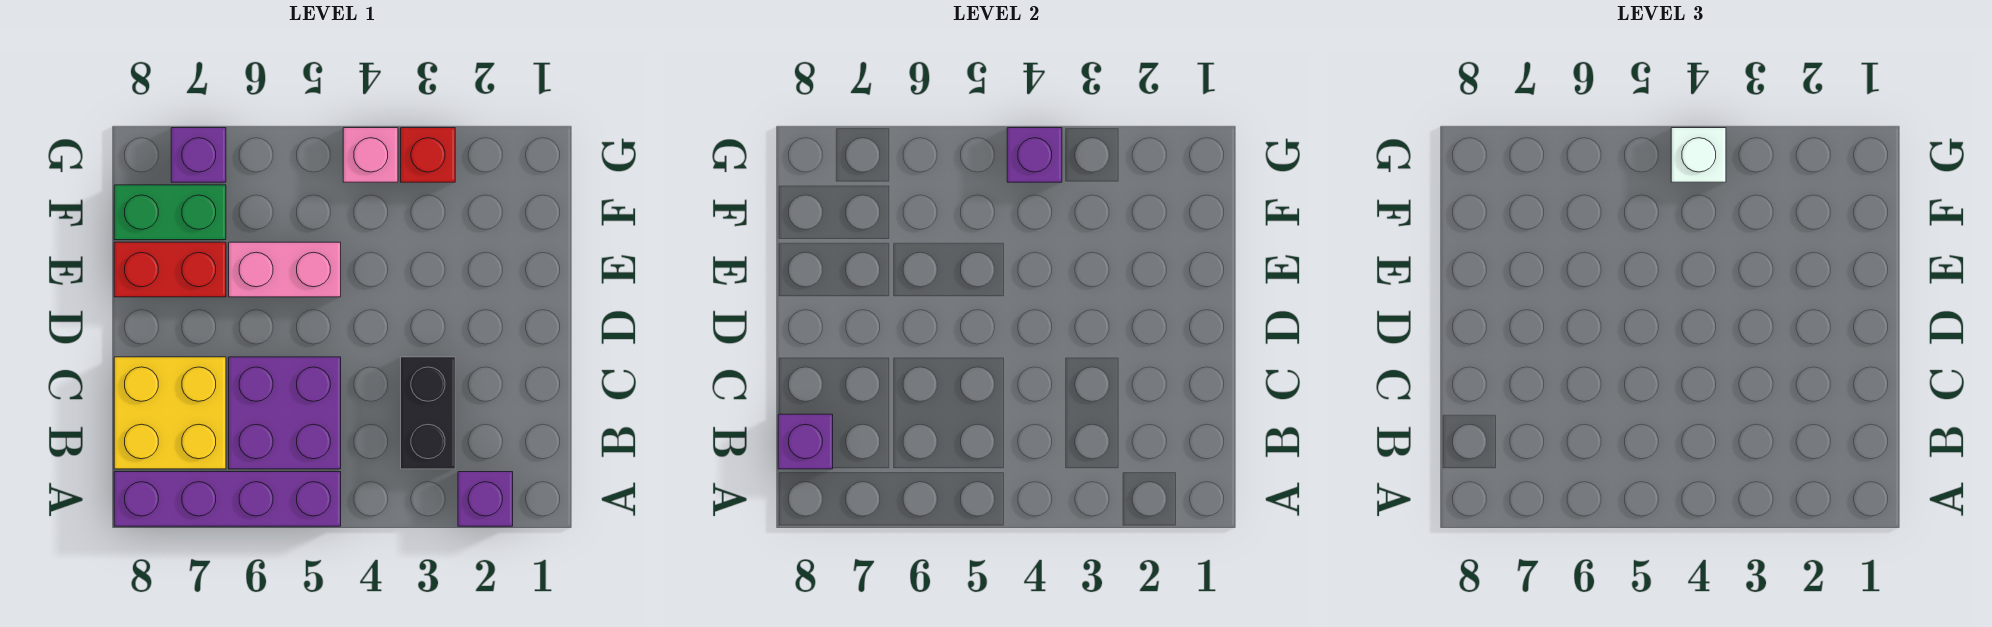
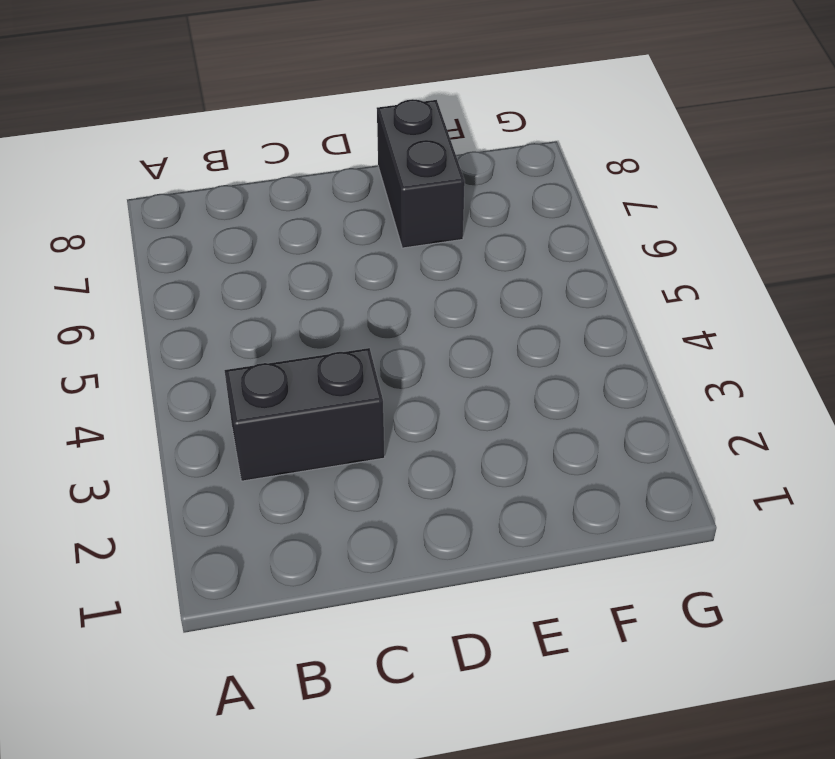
black 1x2 brick [377,99,465,248] -> red 1x2 brick [114,242,226,297]
none -> purple 1x1 brick [458,472,513,526]
none -> purple 1x4 brick [114,472,341,526]
none -> purple 2x2 brick [229,357,341,469]

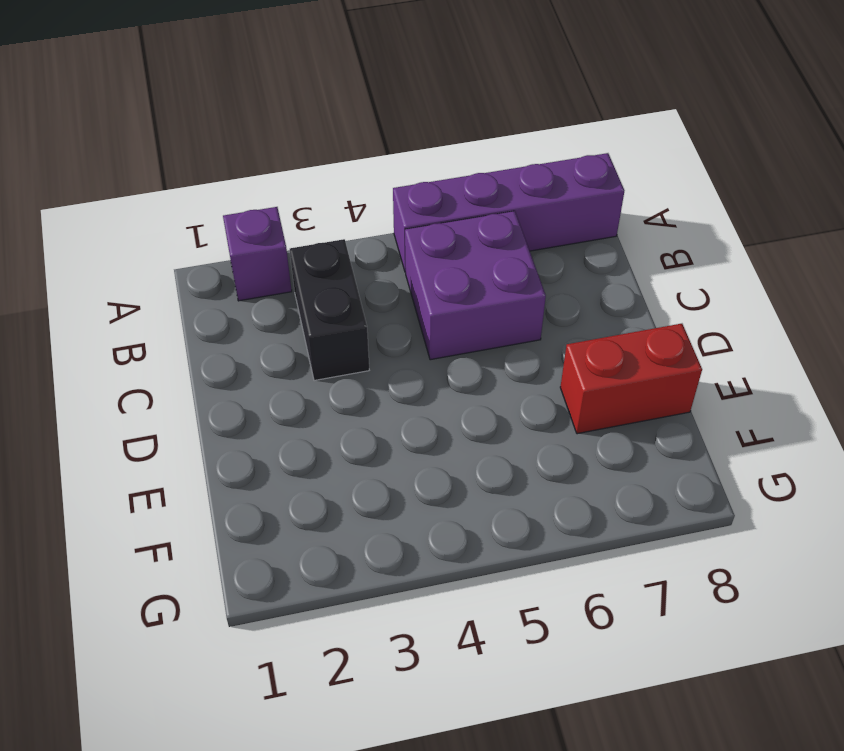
none -> yellow 2x2 brick [114,357,226,469]
none -> pink 1x2 brick [229,242,341,297]
none -> green 1x2 brick [114,185,226,240]

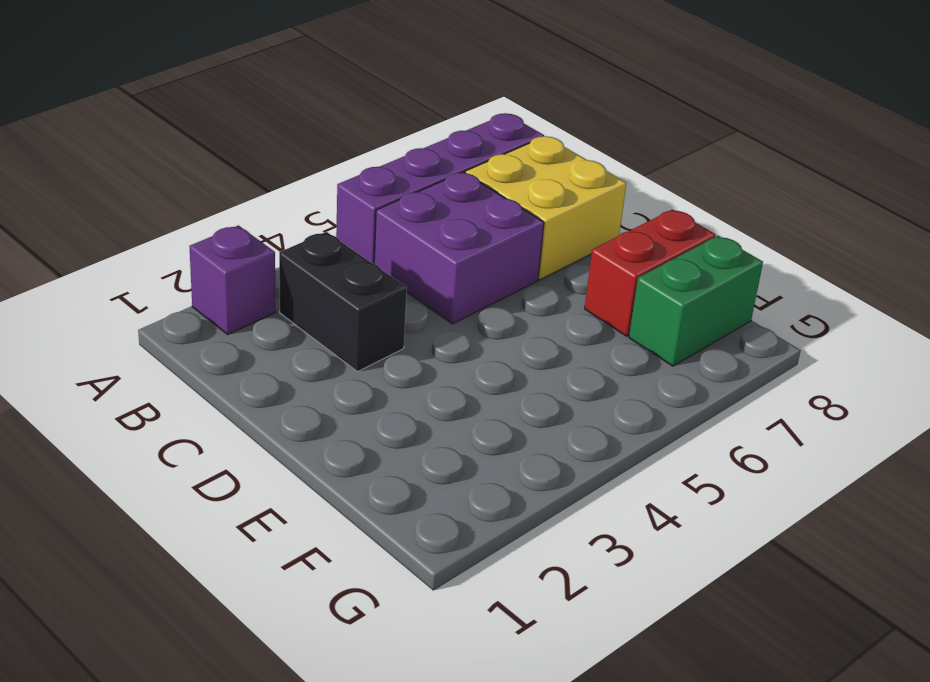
none -> pink 1x2 brick [229,242,341,297]
none -> red 1x1 brick [401,128,455,182]
none -> pink 1x1 brick [343,128,398,182]

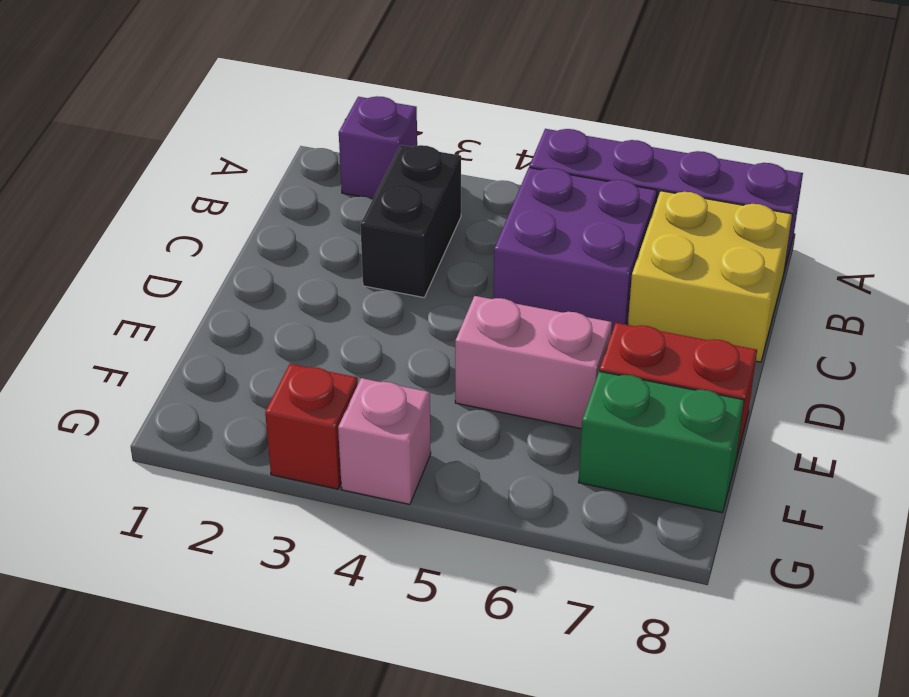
none -> purple 1x1 brick [171,128,226,182]
none -> purple 1x1 brick [778,414,833,469]
none -> purple 1x1 brick [1007,128,1062,182]

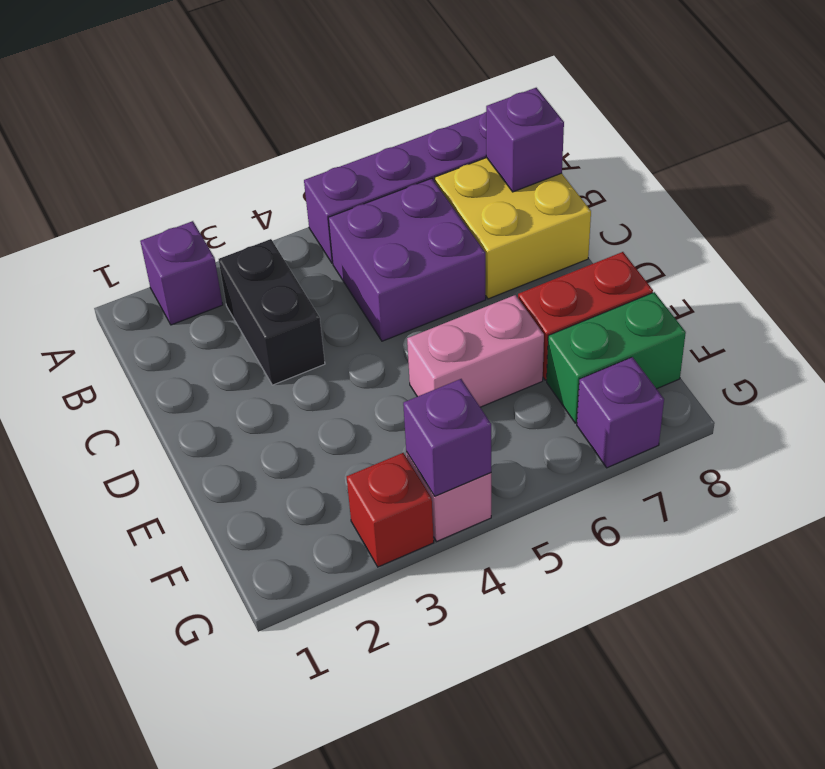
none -> white 1x1 brick [1671,128,1726,182]

